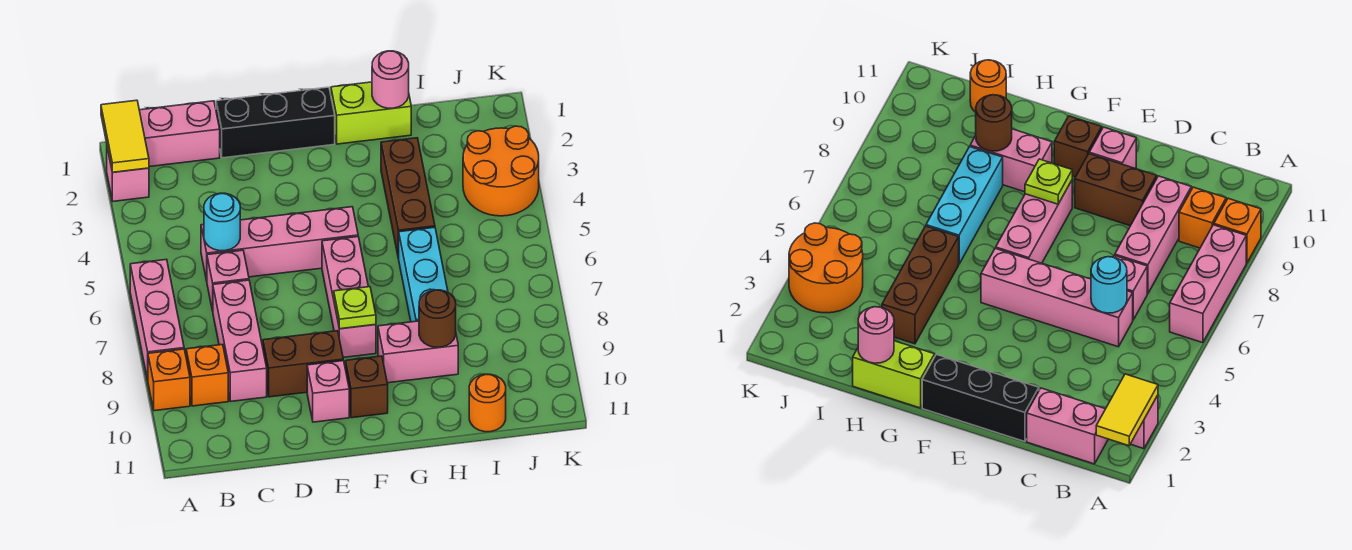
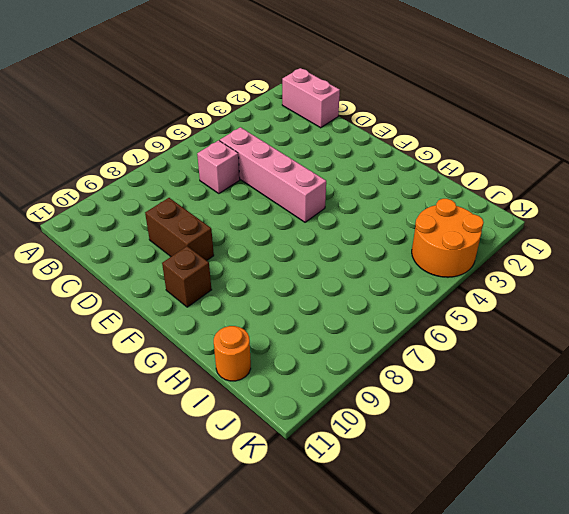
none -> pink 1x1 brick [107,148,149,201]
none -> pink 1x3 brick [130,259,184,380]
none -> orange 1x1 brick [148,349,190,411]

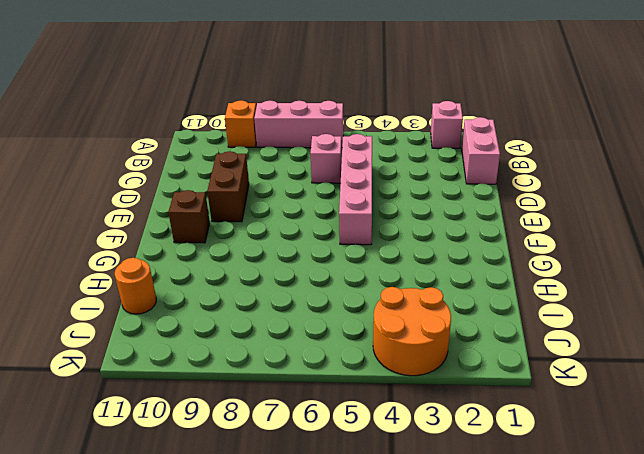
none -> orange 1x1 brick [186,345,228,406]
none -> pink 1x3 brick [213,280,267,401]
none -> black 1x3 brick [216,87,335,158]

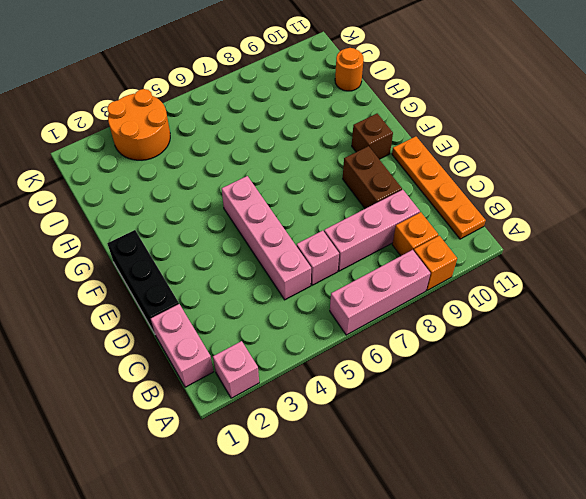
orange 1x4 plate [392,136,486,239] -> none
none -> pink 1x1 brick [307,361,349,422]
none -> pink 1x3 brick [322,237,376,357]
none -> lime 1x2 brick [331,82,411,144]

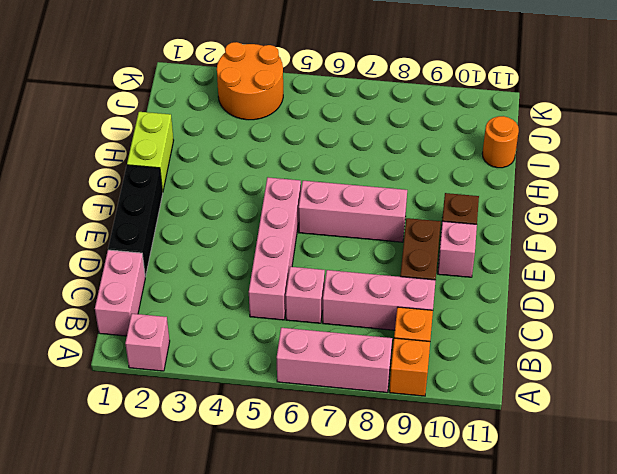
none -> pink 1x2 brick [378,321,458,383]
none -> brown 1x3 brick [381,138,435,259]
none -> cyan 1x3 brick [399,227,448,322]

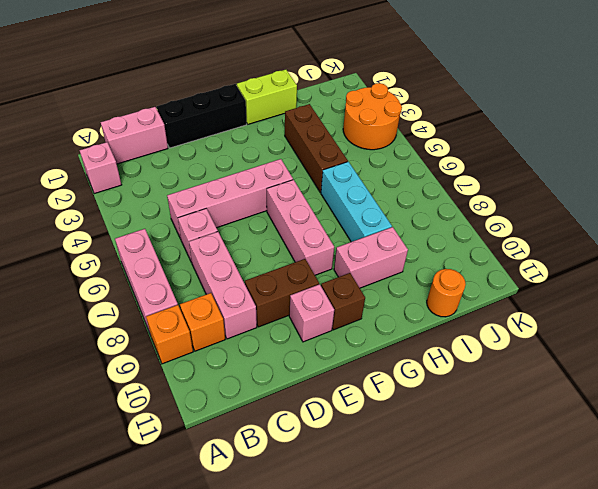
none -> yellow 1x2 tile [101,100,149,172]
none -> cyan 1x1 round brick [204,193,240,251]
none -> lime 1x1 plate [334,287,376,329]

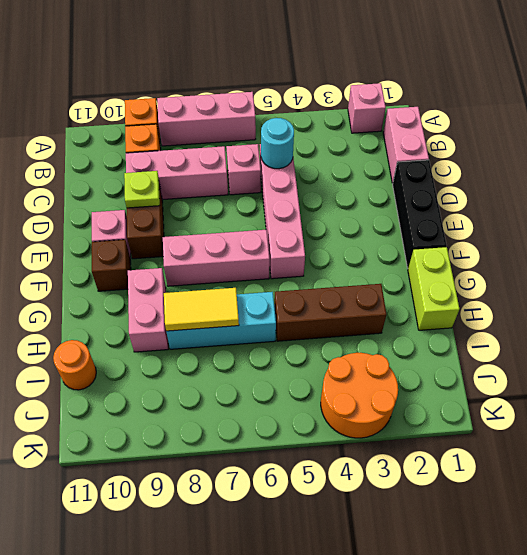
lime 1x1 plate [124,171,160,208] -> lime 1x1 plate moved to [334,287,376,329]
yellow 1x2 tile [164,288,239,331] -> yellow 1x2 tile moved to [101,100,149,172]
none -> pink 1x1 round brick [372,51,409,108]
none -> brown 1x1 round brick [419,290,456,347]

